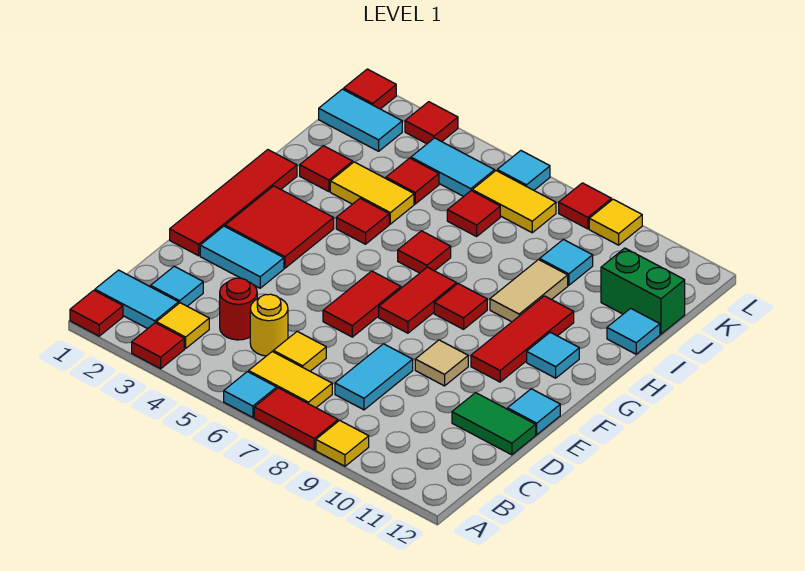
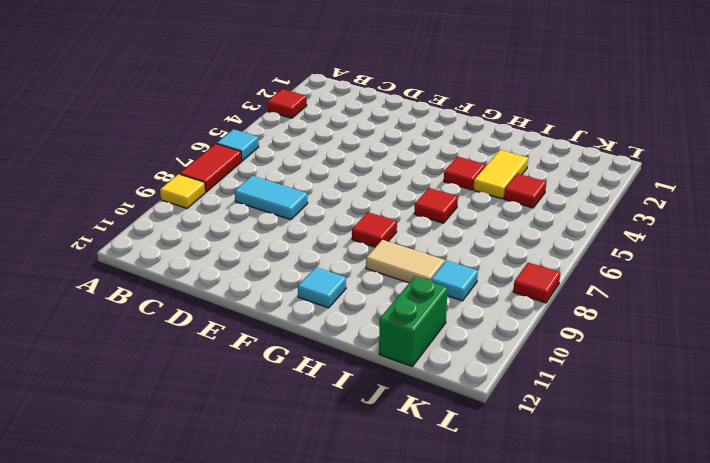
none -> red 1x1 tile [70,290,123,336]
none -> cyan 1x2 tile [95,270,179,329]
none -> yellow 1x1 tile [156,303,209,349]
none -> yellow 1x2 tile [249,352,332,408]

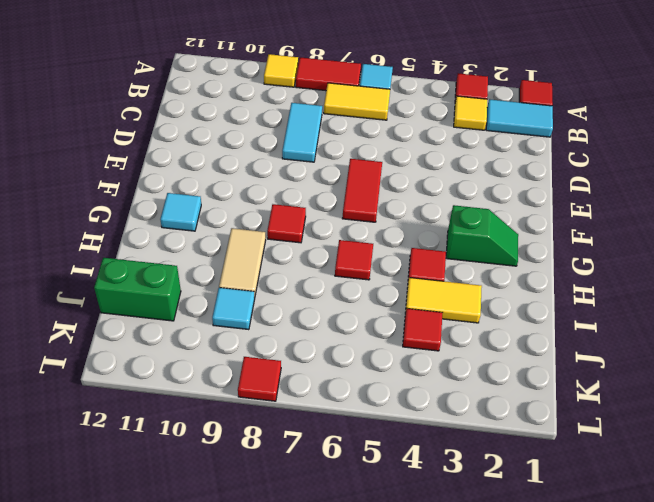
green 1x2 slope [446,205,518,266] -> red 2x2 tile [225,186,334,268]
none -> cyan 1x1 tile [151,266,203,306]
none -> red 1x1 round brick [220,278,257,340]
none -> yellow 1x1 round brick [250,294,288,356]
none -> yellow 1x1 tile [273,331,326,371]

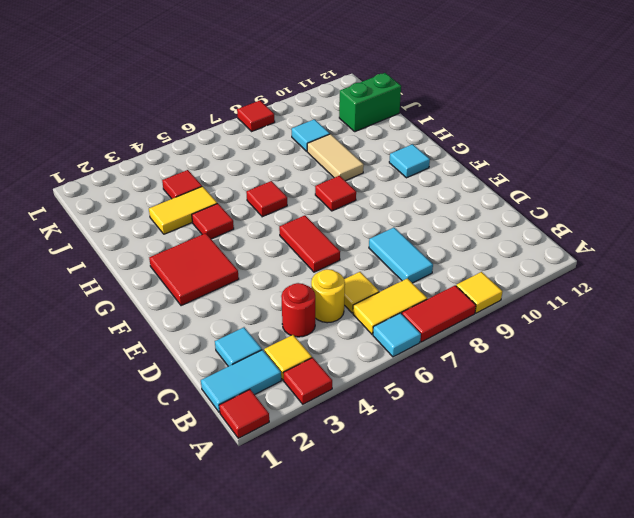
none -> green 1x2 tile [452,393,536,455]
none -> red 1x4 tile [170,150,297,256]
none -> cyan 1x2 tile [200,226,284,288]
none -> tan 1x1 tile [415,340,468,386]

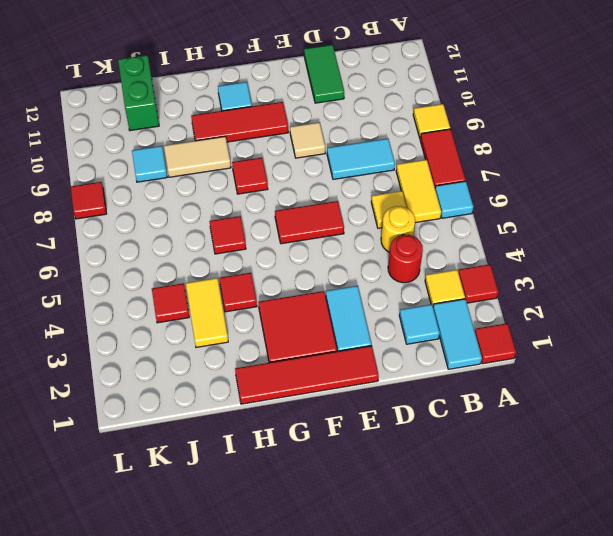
none -> cyan 1x1 tile [508,389,560,435]
none -> red 1x2 tile [379,267,457,333]
none -> red 1x1 tile [300,146,353,192]
none -> cyan 1x1 tile [607,308,660,354]

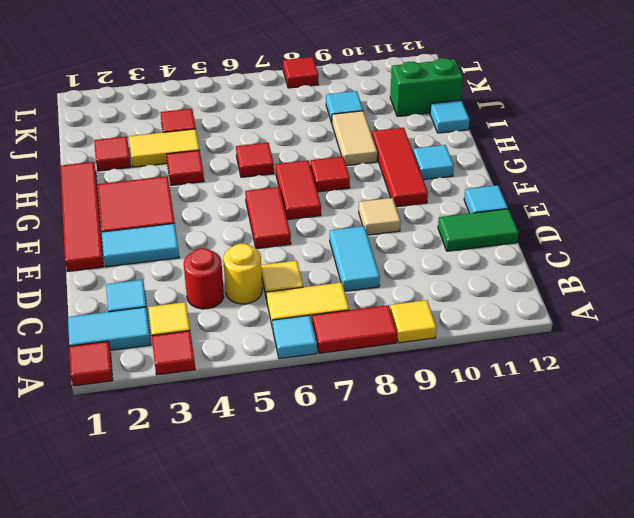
none -> red 1x1 tile [447,191,500,236]
none -> cyan 1x2 tile [319,89,402,151]
none -> cyan 1x2 tile [411,138,495,196]
none -> yellow 1x2 tile [472,171,556,233]

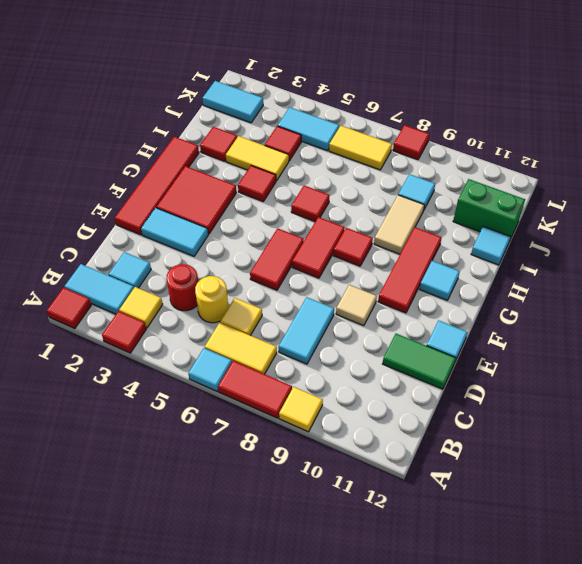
none -> red 1x1 tile [447,191,500,236]
none -> red 1x1 tile [344,69,396,109]
none -> red 1x1 tile [405,102,458,144]
none -> cyan 1x1 tile [497,151,550,190]

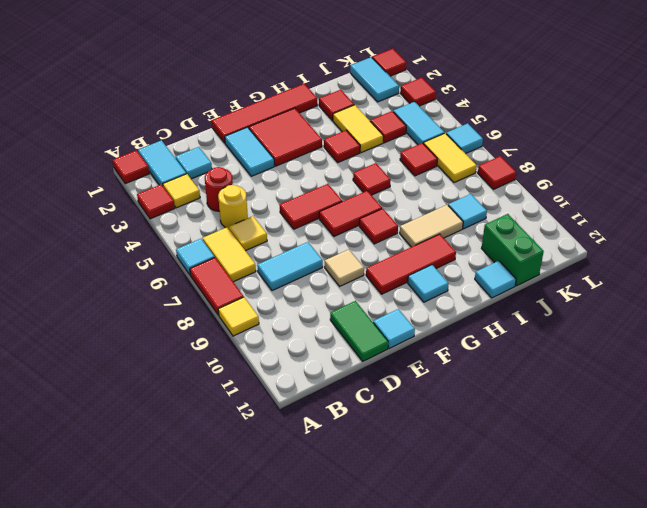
none -> yellow 1x1 tile [589,199,642,245]

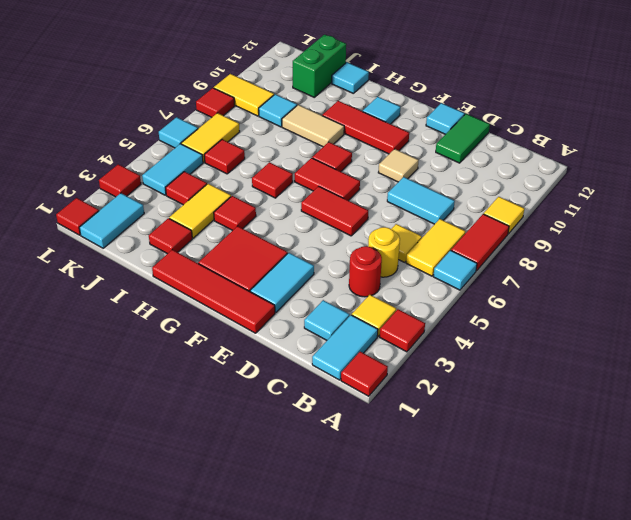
yellow 1x2 tile [214,74,274,116] -> yellow 1x1 tile [589,199,642,245]

